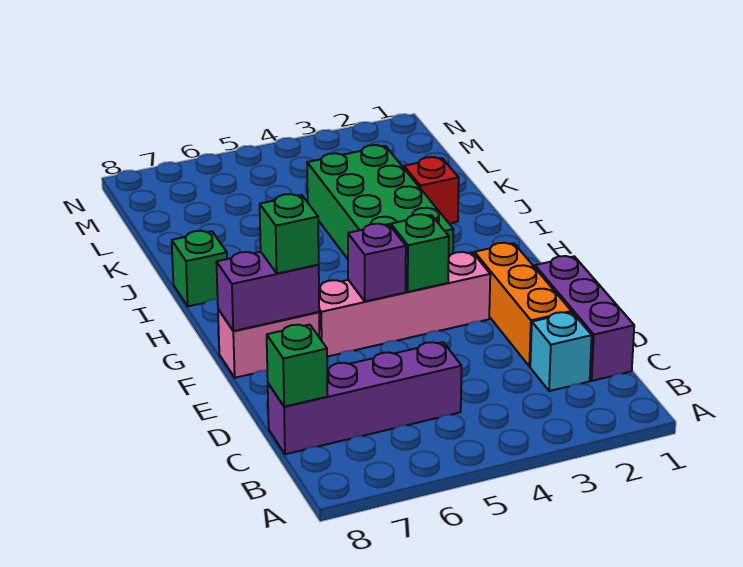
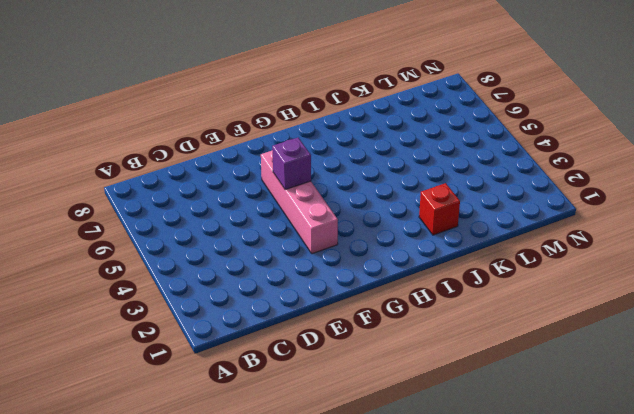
none -> purple 1x3 brick [535,256,634,381]
none -> cyan 1x1 brick [530,312,592,391]
none -> purple 1x4 brick [268,342,462,454]

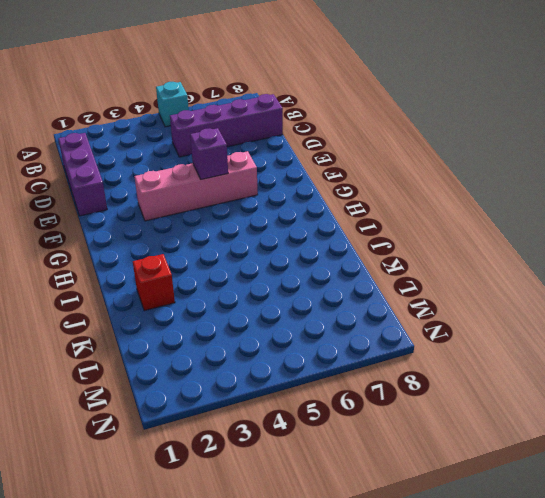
cyan 1x1 brick [156,82,189,127] -> cyan 1x1 brick moved to [530,312,592,391]
none -> orange 1x3 brick [475,243,571,366]
none -> pink 1x2 brick [218,309,319,378]
none -> green 2x4 brick [307,145,454,259]

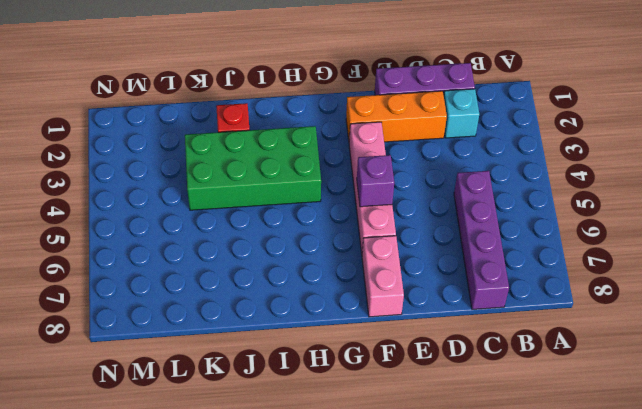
none -> green 1x1 brick [172,231,227,306]
none -> green 1x1 brick [267,325,328,407]
none -> green 1x1 brick [391,214,449,292]

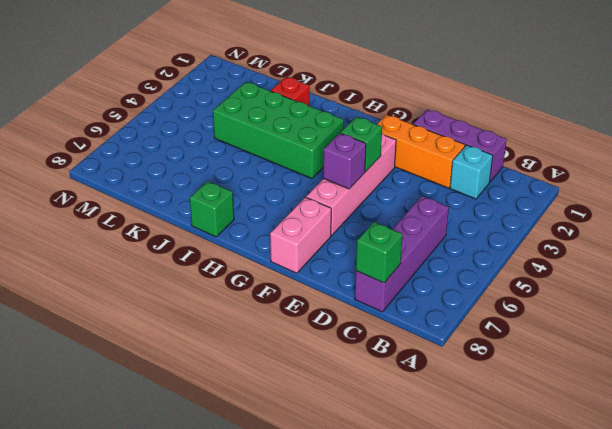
none -> purple 1x2 brick [216,252,319,331]
none -> green 1x1 brick [260,194,319,273]

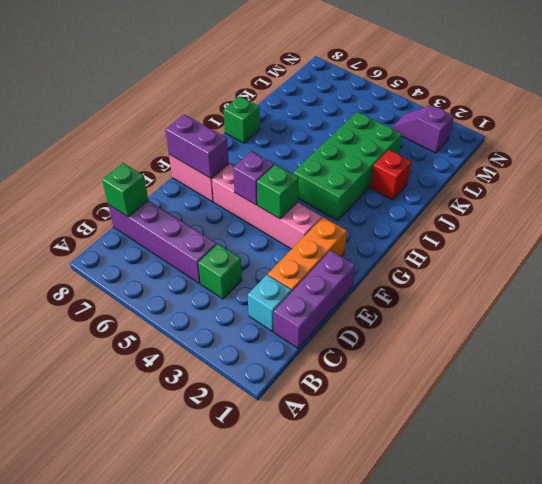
green 1x1 brick [198,244,242,299] -> green 1x1 brick moved to [260,194,319,273]
purple 1x2 slope [392,105,454,153] -> none

